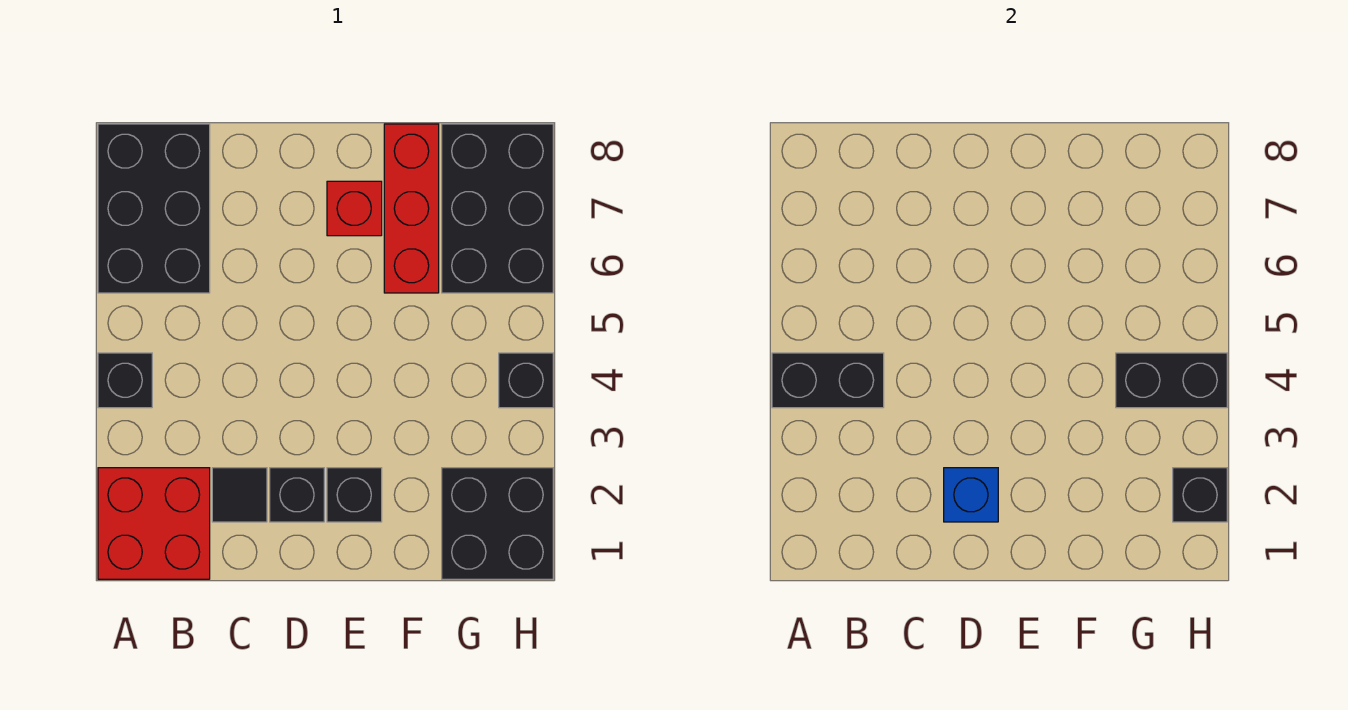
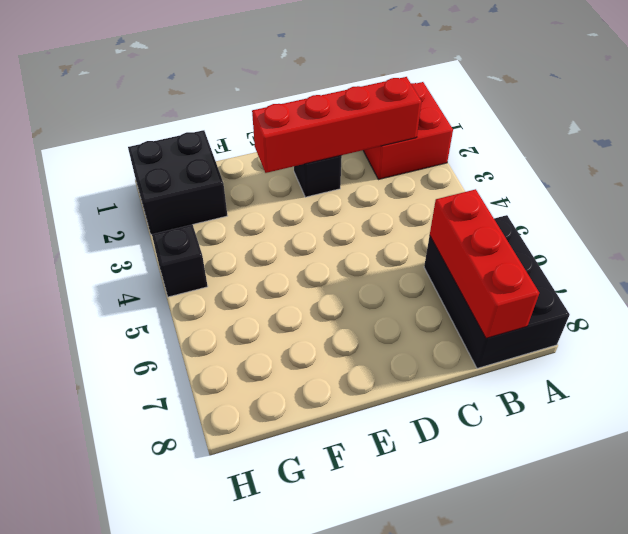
red 1x4 brick [252,77,422,173] -> blue 1x1 brick [944,468,998,522]
red 1x3 brick [430,189,539,338] -> red 1x3 brick moved to [384,124,439,293]
none -> black 1x1 brick [98,353,152,408]
none -> black 1x1 tile [212,468,267,522]
none -> black 1x1 brick [327,468,382,522]

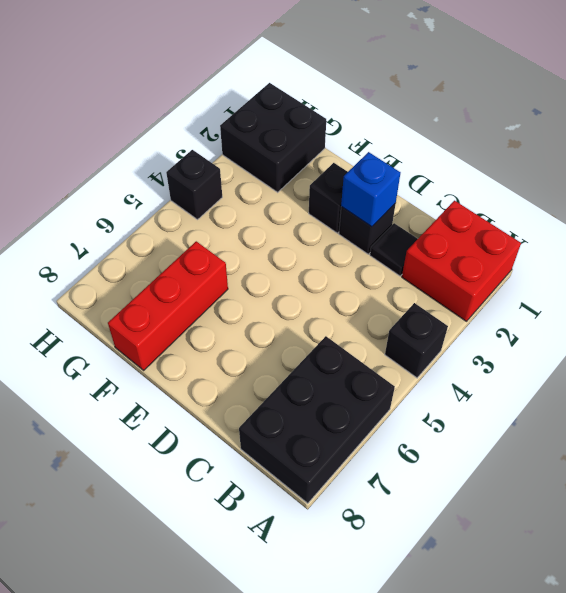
none -> red 1x1 brick [327,181,382,236]
none -> black 2x3 brick [442,124,553,293]
none -> black 1x2 brick [772,353,884,408]

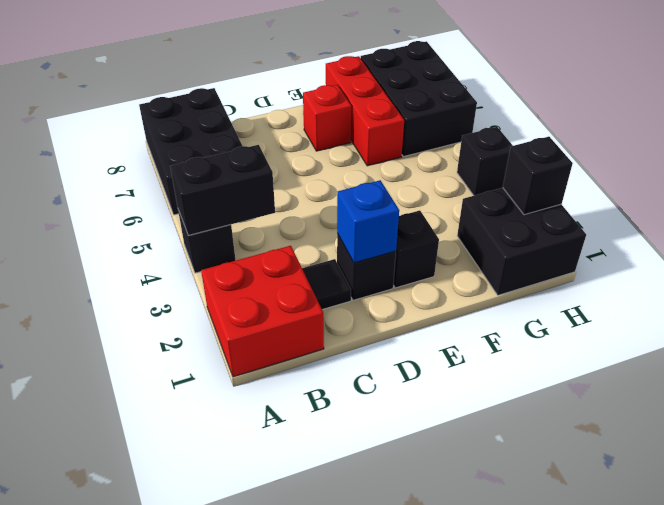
none -> black 1x2 brick [1116,353,1227,408]

